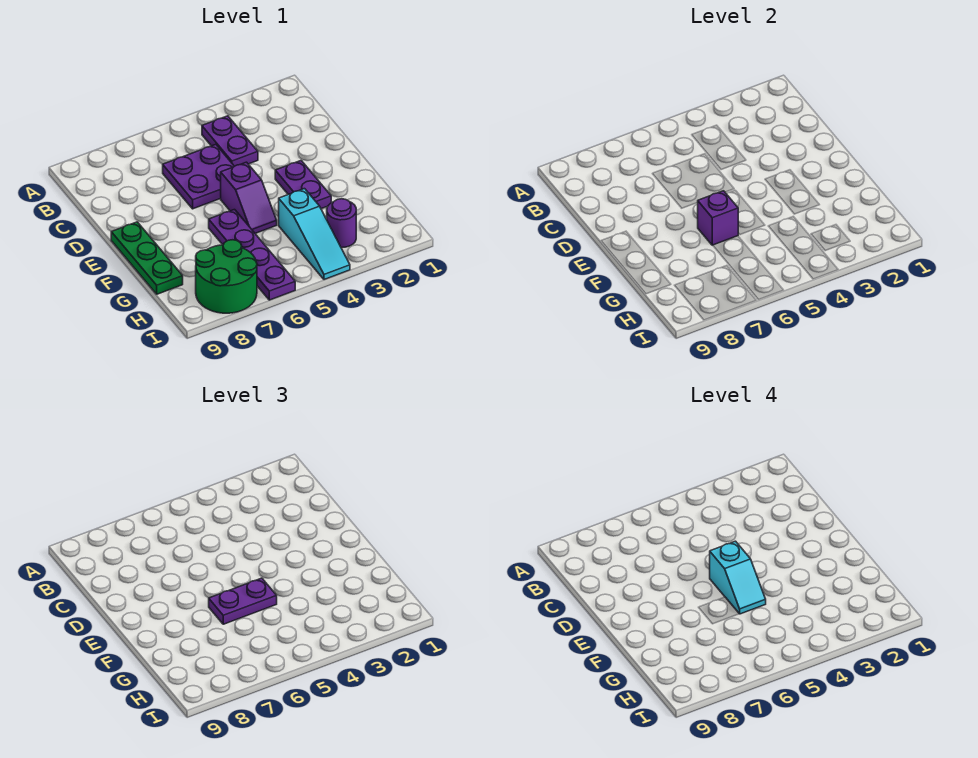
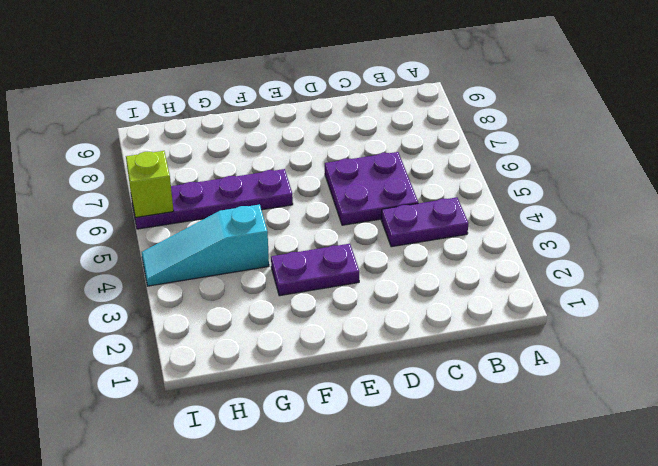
lime 1x1 brick [126,151,174,218] -> none
none -> purple 1x2 slope [221,162,277,233]
none -> green 1x3 plate [111,222,183,294]
none -> purple 1x1 round brick [327,199,356,248]

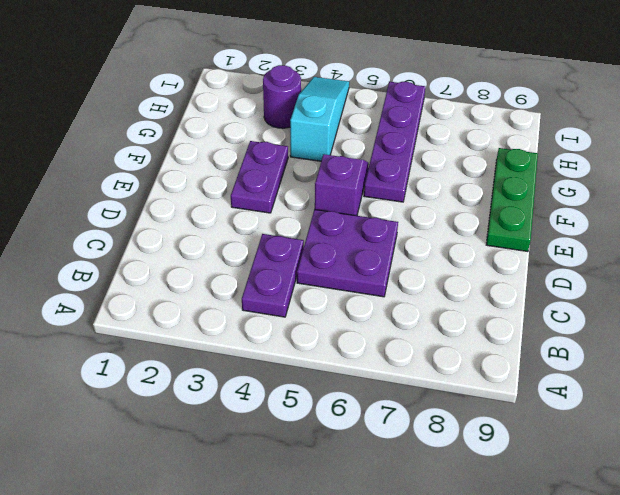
none -> green 2x2 round brick [196,240,257,313]
none -> purple 1x1 brick [697,191,738,245]
none -> purple 1x2 plate [209,578,277,624]

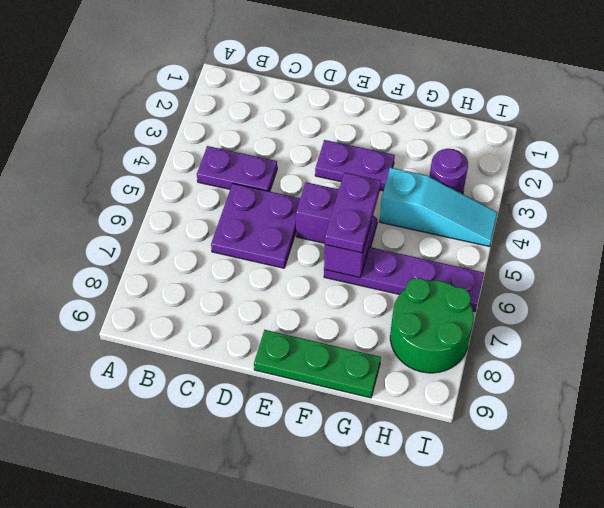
none -> cyan 1x2 slope [710,541,766,614]

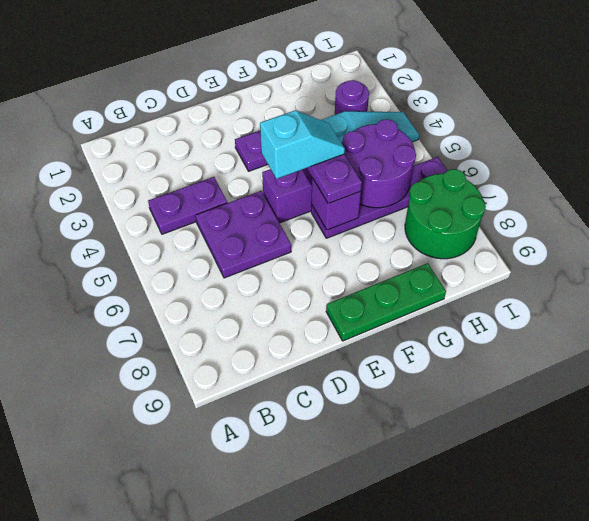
purple 2x2 round brick [342,119,416,208] -> none

